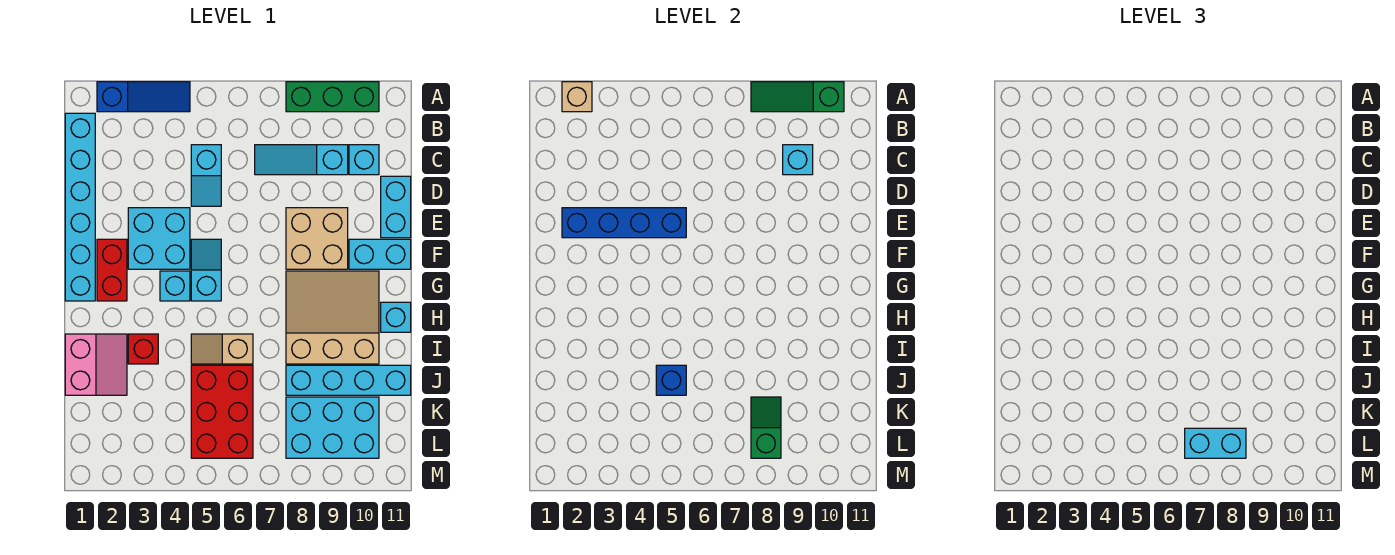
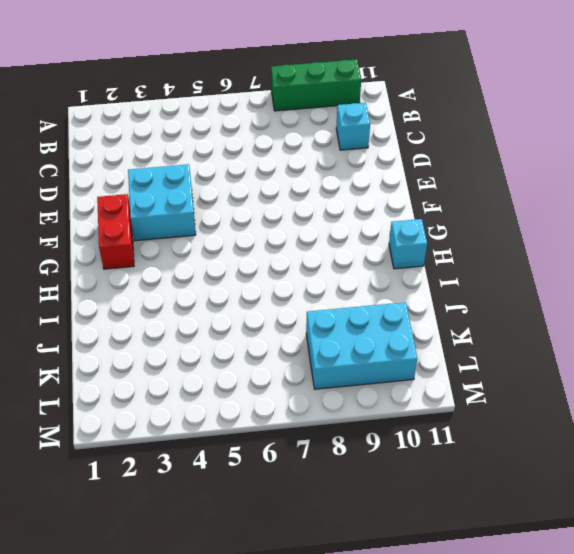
none -> blue 1x3 slope [97,82,190,112]
none -> cyan 1x6 brick [65,113,95,301]
none -> cyan 1x2 slope [191,145,221,206]

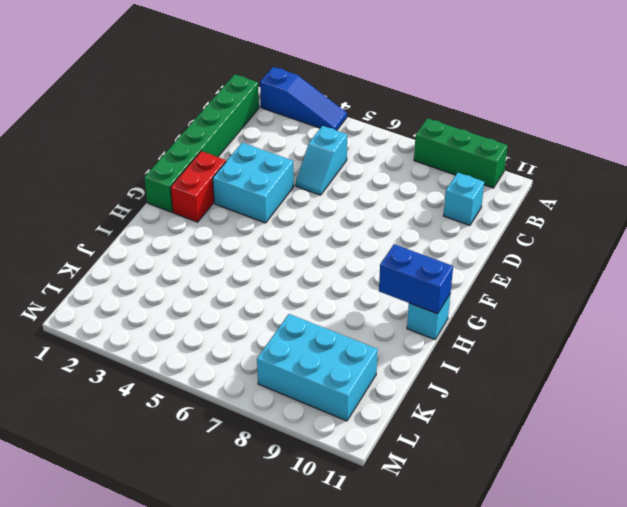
green 1x6 brick [144,74,259,212] -> cyan 1x6 brick [65,113,95,301]
blue 1x2 brick [379,244,453,314] -> none
none -> cyan 1x3 slope [255,145,348,175]
none -> cyan 1x2 brick [381,176,411,238]
none -> tan 2x2 brick [286,208,348,269]

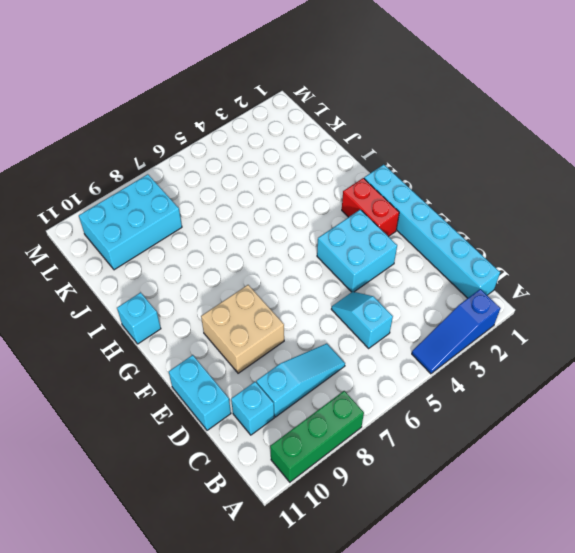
none -> cyan 1x2 slope [191,239,221,301]
none -> cyan 1x2 brick [349,239,411,269]
none -> cyan 1x1 brick [160,271,190,301]

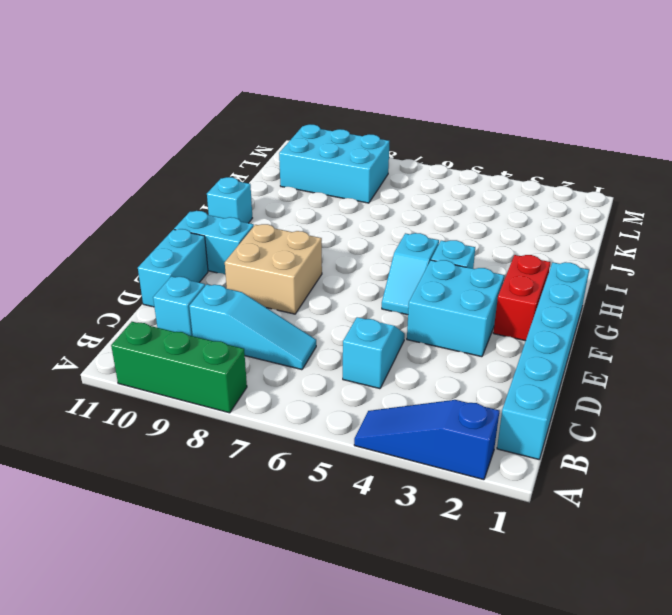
none -> tan 3x3 slope [286,271,379,364]
none -> pink 2x2 slope [65,334,127,395]
none -> red 1x1 brick [128,334,158,364]

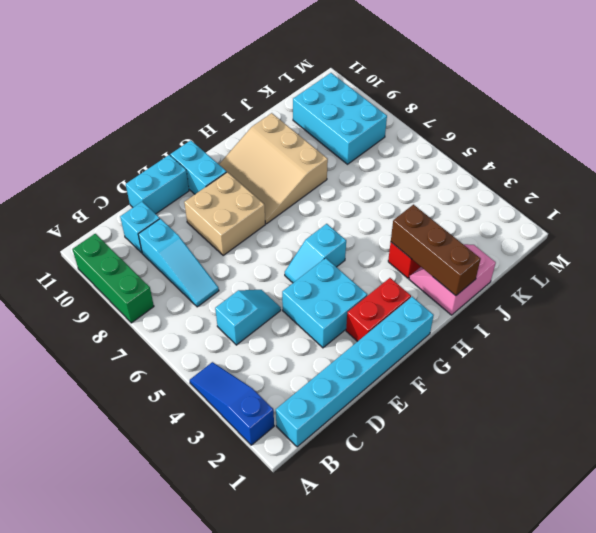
brown 1x3 brick [391,205,481,296] -> none
none -> cyan 1x1 brick [160,271,190,301]
none -> cyan 1x1 brick [381,302,411,332]
none -> tan 1x2 slope [191,334,253,364]

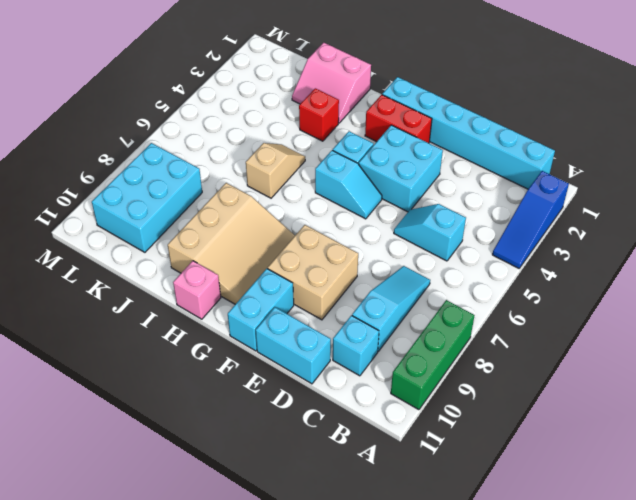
pink 1x1 brick [173,261,221,319] -> cyan 1x1 brick [381,302,411,332]
none -> red 2x3 brick [191,365,253,458]
none -> cyan 1x4 brick [286,365,411,395]
none -> tan 1x1 brick [562,82,592,112]

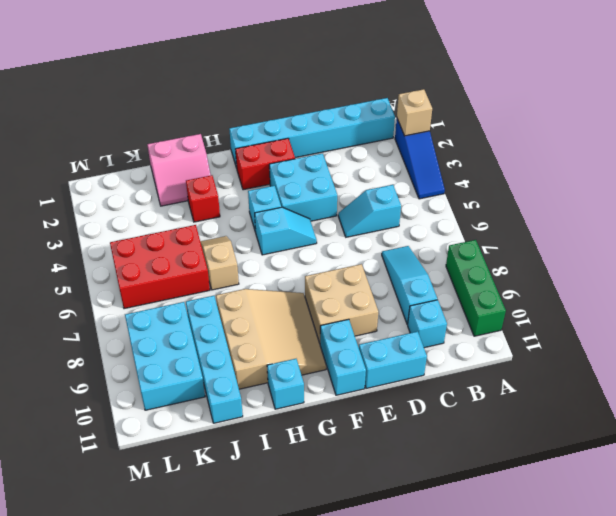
none -> green 1x3 slope [751,82,844,112]
none -> cyan 1x1 brick [783,145,813,175]
none -> blue 1x4 brick [562,208,686,238]

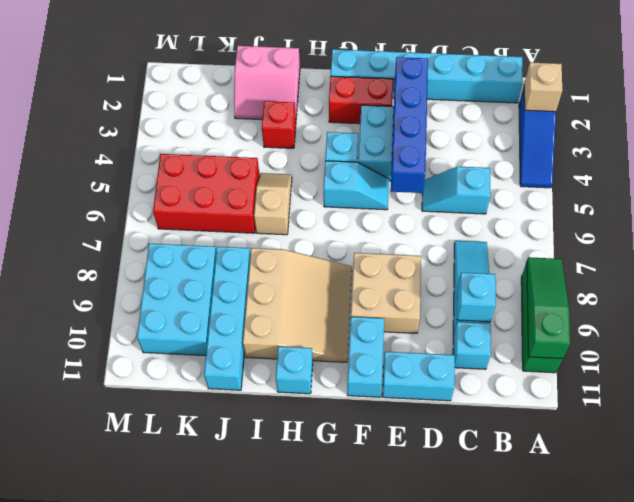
none -> blue 1x1 brick [656,365,686,395]
none -> green 1x2 slope [751,397,781,458]
none -> cyan 1x2 brick [1185,428,1246,458]

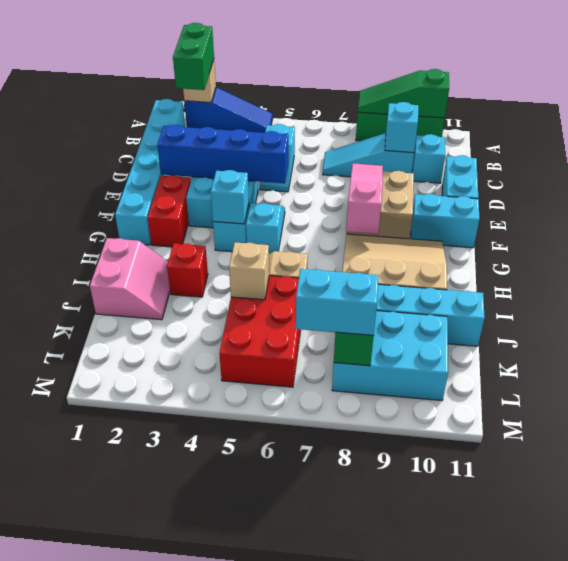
green 1x2 brick [173,23,214,90] -> none
pink 1x3 slope [346,163,383,234] -> none
cyan 1x1 brick [211,170,249,224] -> cyan 1x1 brick moved to [381,302,411,332]
tan 1x1 brick [229,242,269,300] -> blue 1x1 brick [656,365,686,395]

